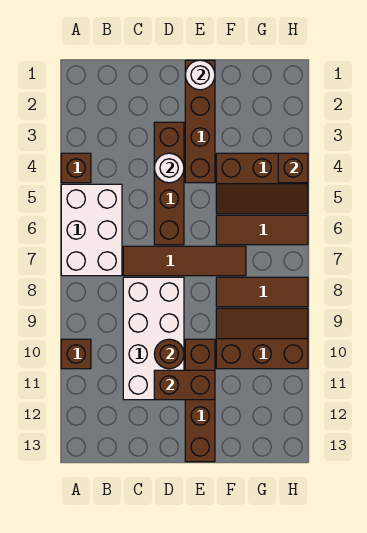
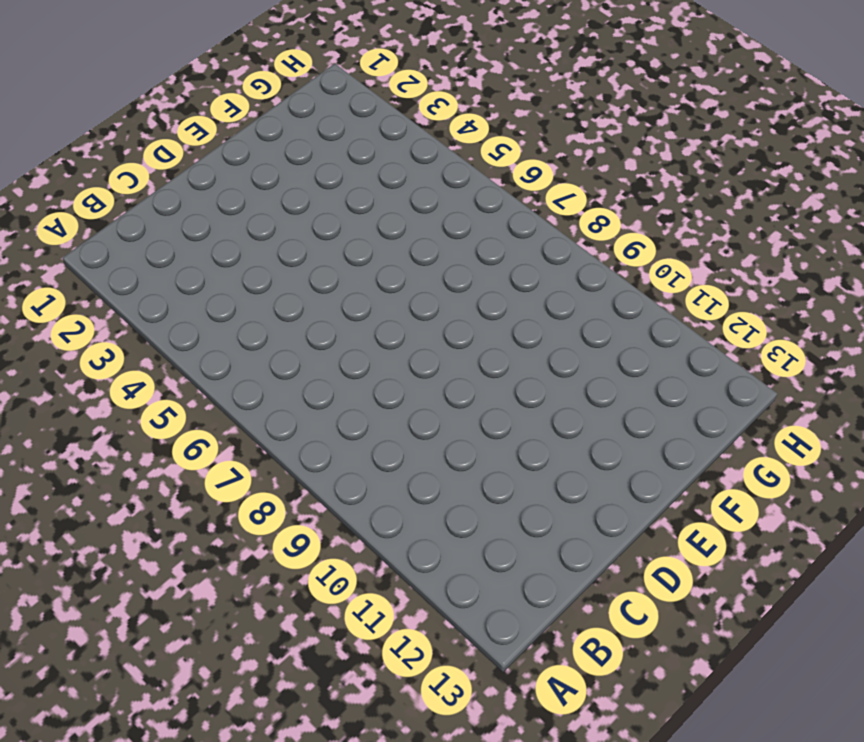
none -> brown 1x1 brick [61,153,91,183]
none -> white 2x3 brick [61,184,122,276]
none -> brown 1x1 brick [61,339,91,369]

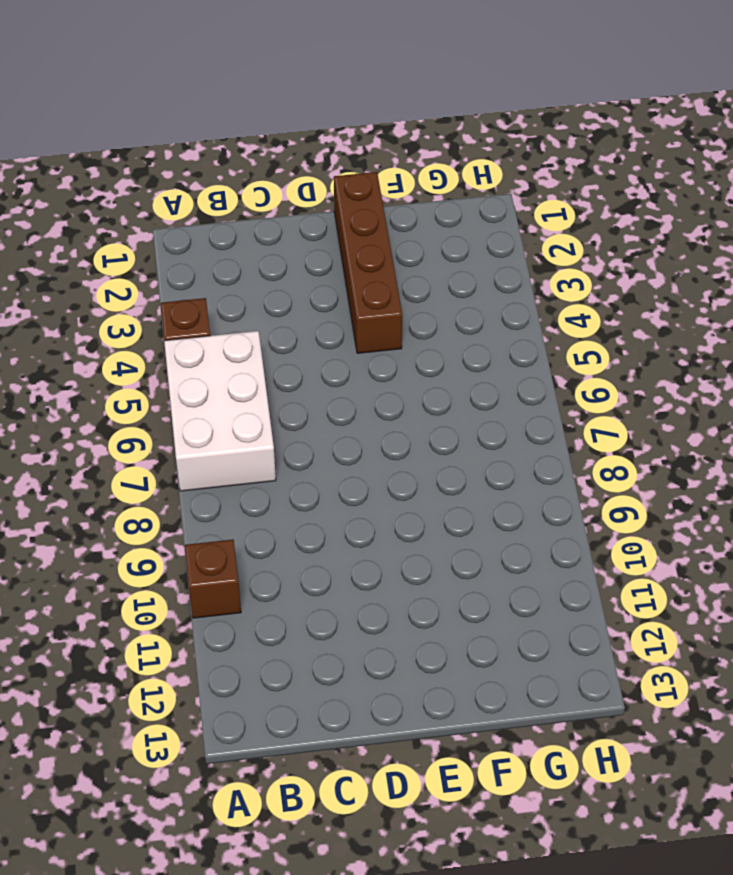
none -> brown 1x4 tile [123,246,246,276]
none -> white 2x4 brick [123,277,184,400]
none -> brown 1x4 brick [154,122,184,245]

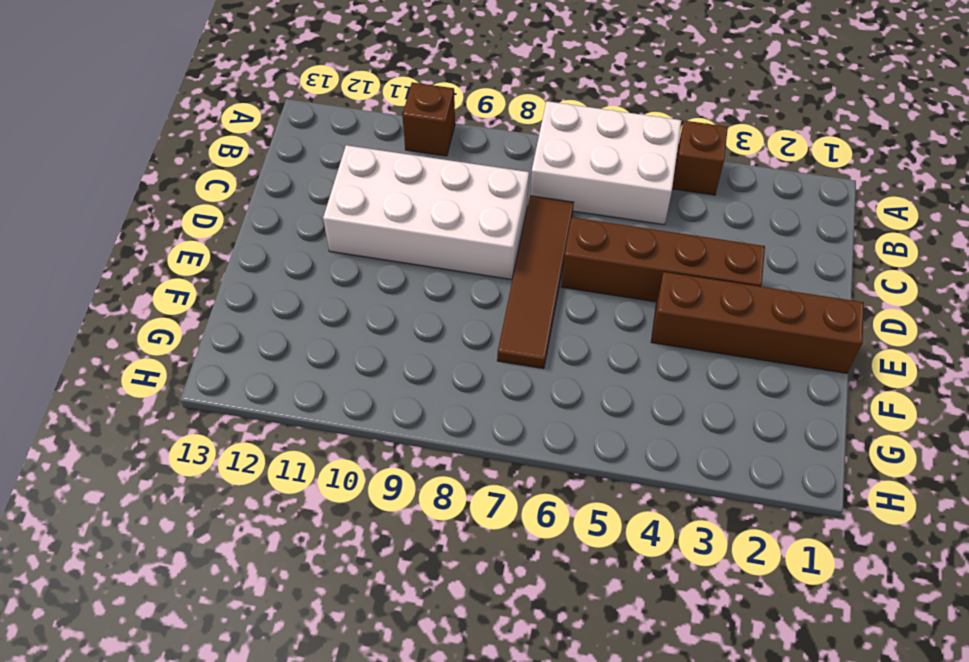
none -> brown 1x4 brick [185,339,215,462]
none -> brown 2x3 slope [216,153,308,214]
none -> brown 1x3 tile [216,215,308,245]

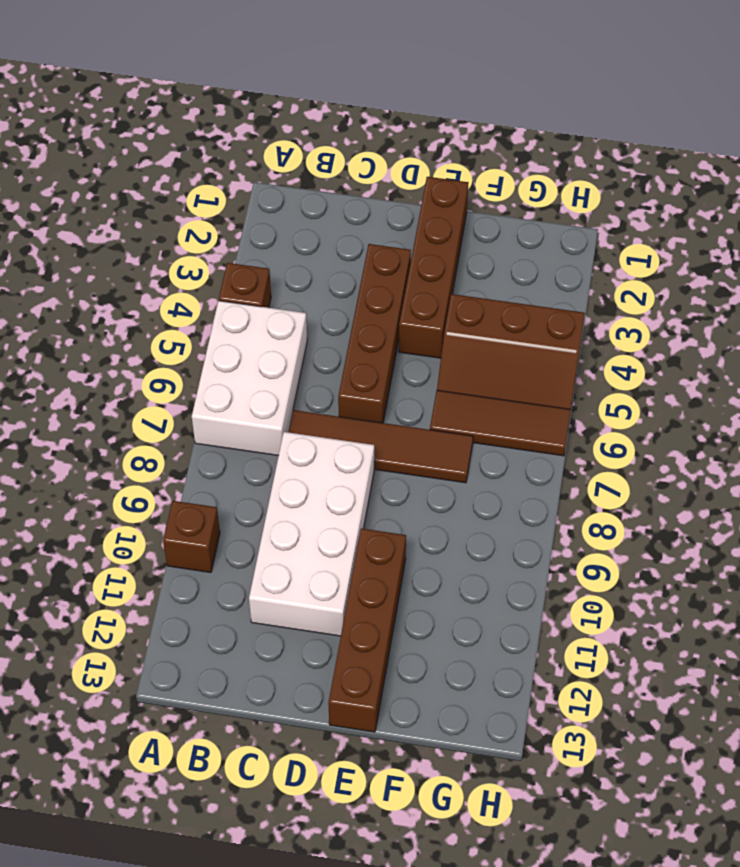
none -> brown 1x3 tile [216,277,308,307]
none -> brown 2x3 slope [216,308,308,369]
none -> white 1x1 round brick [154,153,184,183]

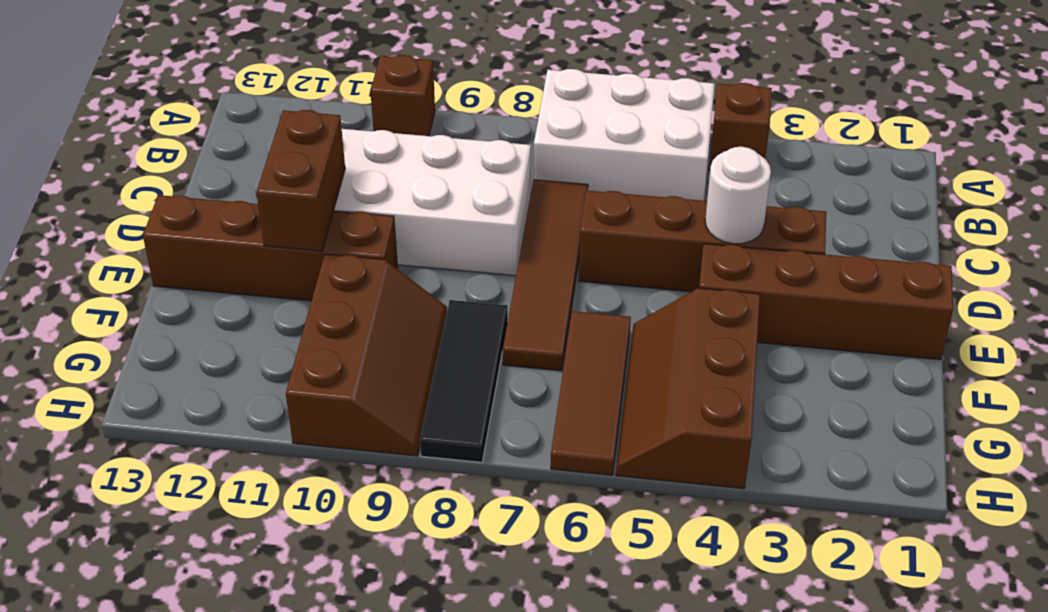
black 1x3 tile [420,300,508,462] -> brown 1x3 tile [216,277,308,307]
none -> brown 1x1 round brick [154,339,184,369]
none -> white 1x1 round brick [185,60,215,90]
none -> brown 1x1 brick [278,153,308,183]

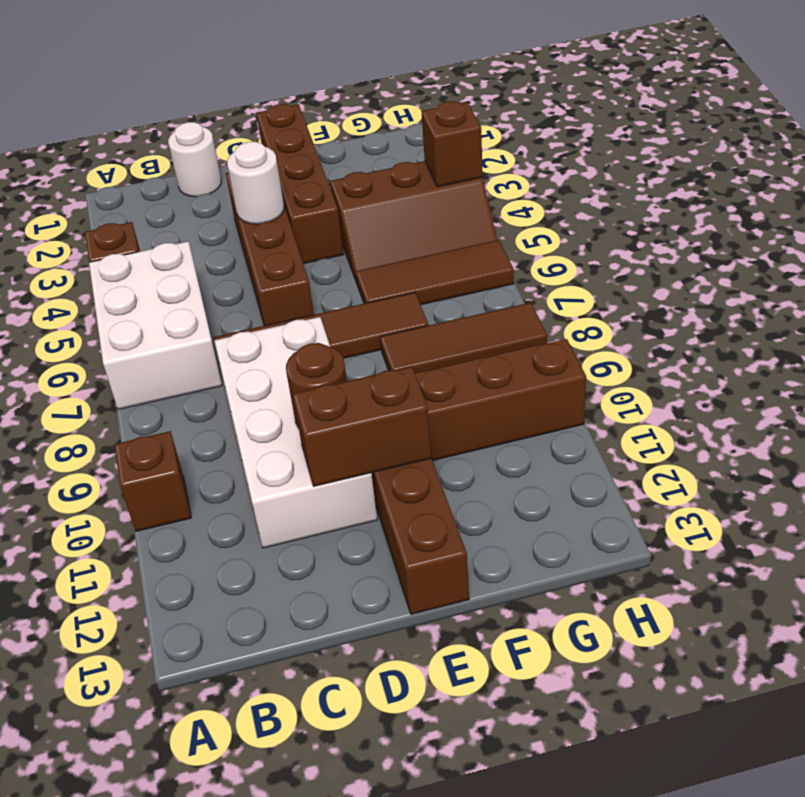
white 1x1 round brick [168,122,221,197] -> white 1x1 round brick moved to [185,60,215,90]

